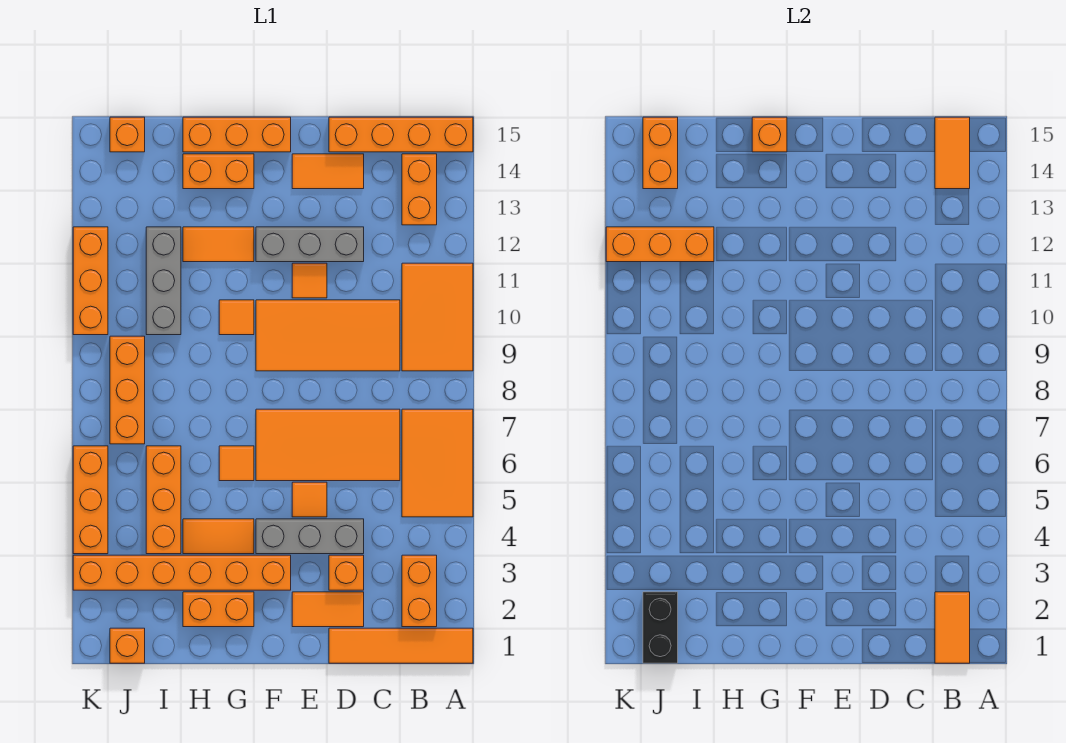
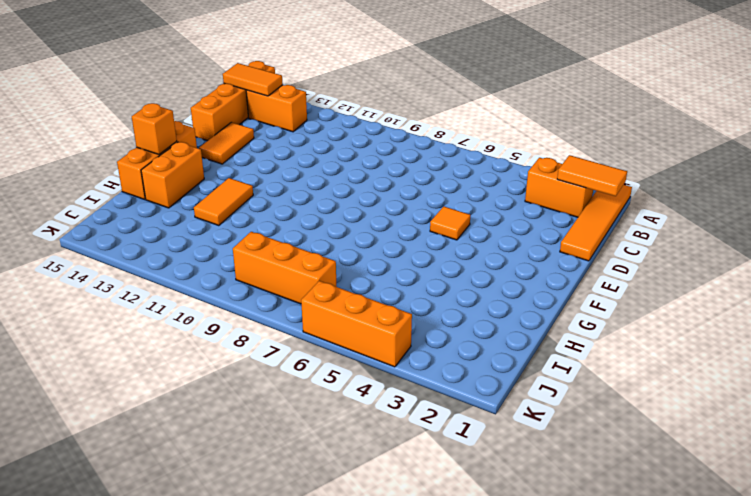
none -> orange 2x3 tile [402,409,473,517]
none -> orange 2x3 tile [402,263,473,371]
none -> orange 2x4 tile [256,409,400,481]
none -> orange 2x4 tile [256,300,400,371]

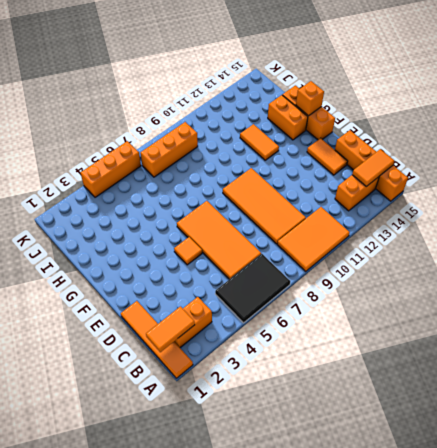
black 2x3 tile [215,254,290,323] -> orange 2x3 tile [402,409,473,517]
none -> orange 1x2 tile [292,592,364,627]
none -> orange 1x1 brick [329,555,364,590]
none -> grey 1x3 brick [256,519,364,554]
none -> grey 1x3 brick [256,227,364,262]

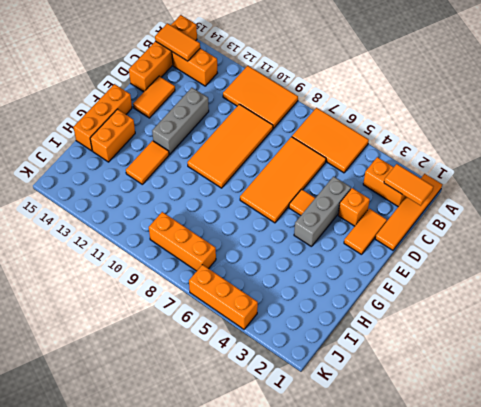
none -> orange 1x1 tile [292,263,327,298]
none -> orange 1x6 brick [73,555,291,590]
none -> orange 1x2 brick [183,592,254,627]
none -> orange 1x2 tile [183,519,254,554]

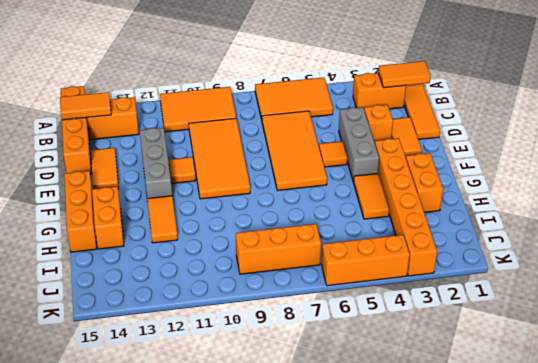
none -> orange 1x1 tile [219,446,254,481]
none -> orange 1x1 tile [219,300,254,335]
none -> orange 1x3 brick [146,446,181,554]
none -> grey 1x3 brick [146,227,181,335]

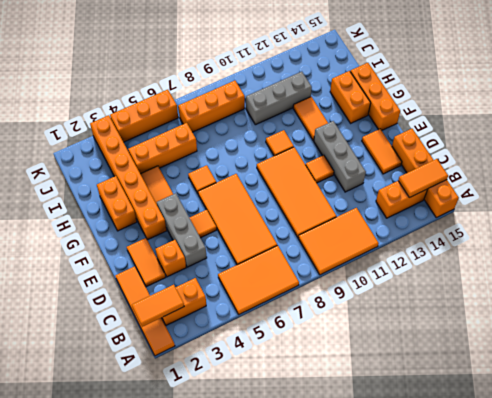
none -> orange 1x1 brick [110,628,145,663]
none -> orange 1x1 brick [110,117,145,152]
none -> orange 1x3 brick [73,227,108,335]
none -> orange 1x1 brick [752,117,787,152]

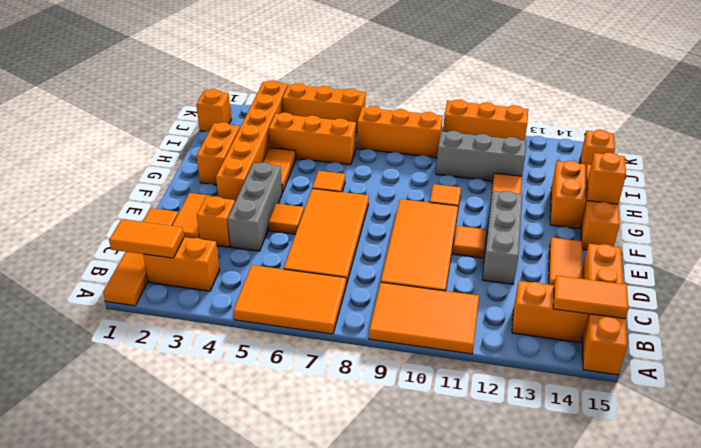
none -> orange 1x3 brick [606,227,714,262]
none -> black 1x2 brick [643,592,678,663]
none -> orange 1x2 brick [643,117,678,189]

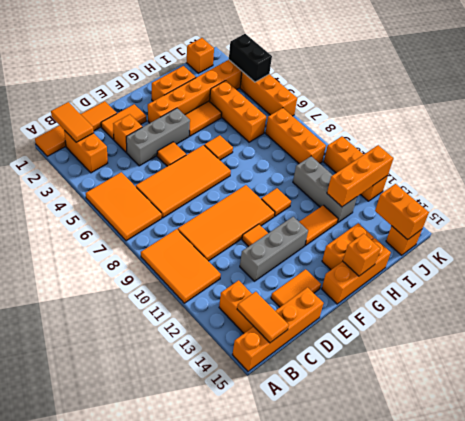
black 1x2 brick [229,34,272,82] -> black 1x2 brick moved to [643,592,678,663]

